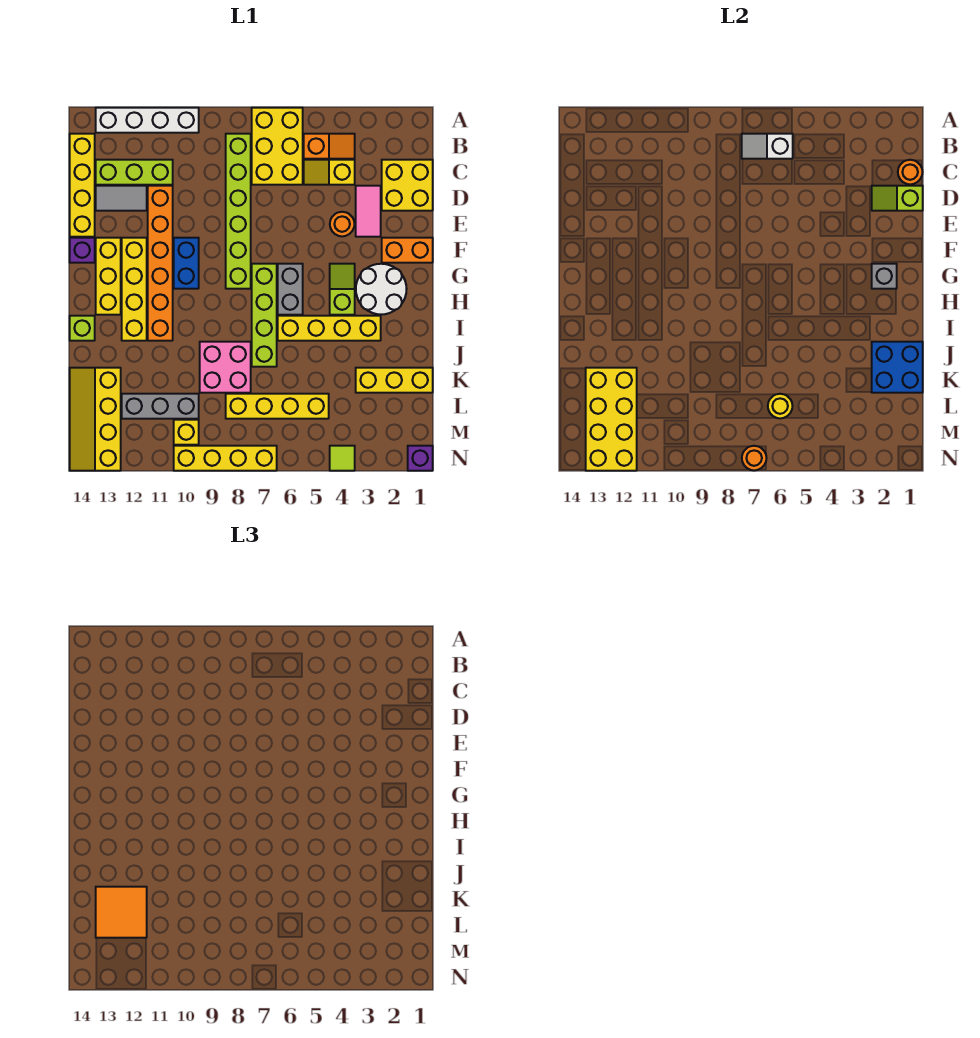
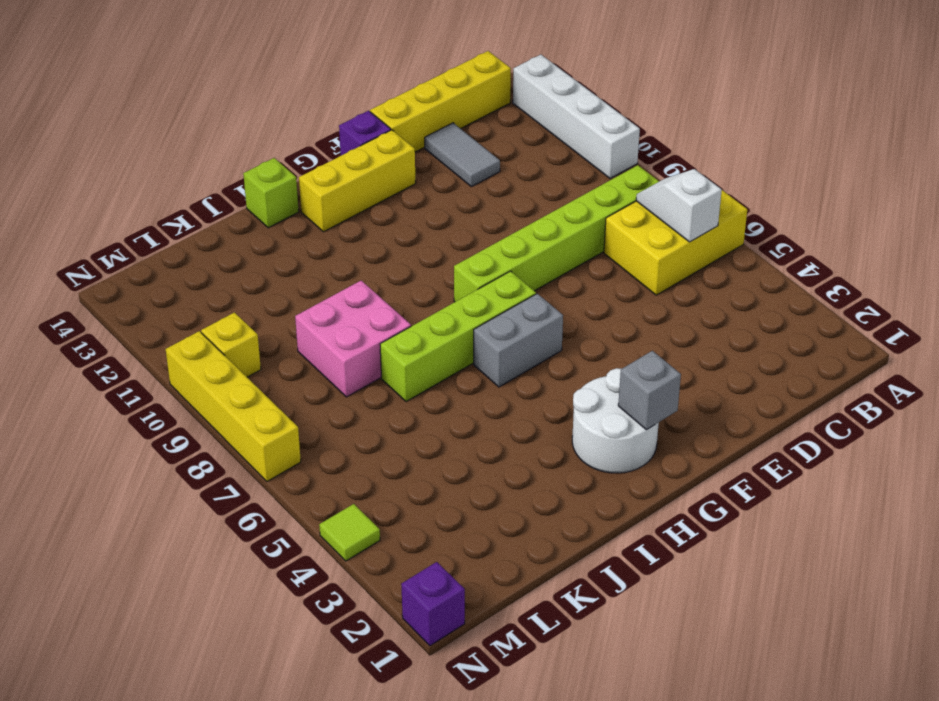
none -> orange 1x2 slope [304,134,355,159]
none -> yellow 2x2 brick [382,160,433,211]
none -> yellow 1x2 slope [304,160,355,185]
none -> lime 1x3 brick [96,160,173,185]

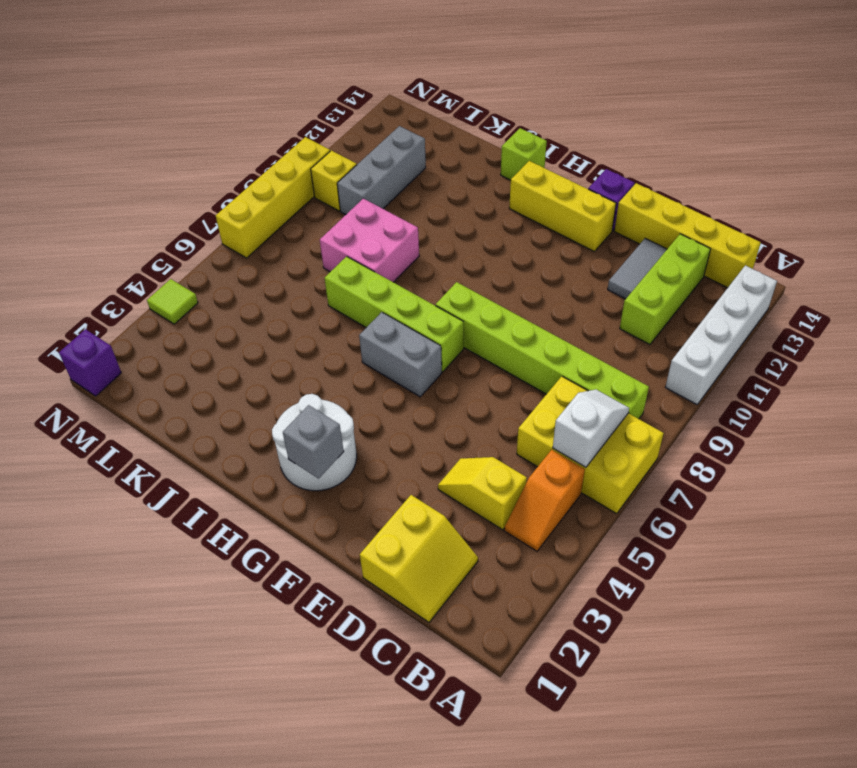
yellow 2x2 slope [360,495,478,622] -> yellow 2x2 brick [382,160,433,211]
yellow 1x2 slope [438,457,527,530] -> yellow 1x2 slope turned to [304,160,355,185]
none -> pink 1x2 tile [356,186,381,237]
none -> orange 1x6 brick [148,186,173,341]
none -> orange 1x1 round brick [330,212,354,236]
none -> orange 1x2 brick [382,238,433,263]

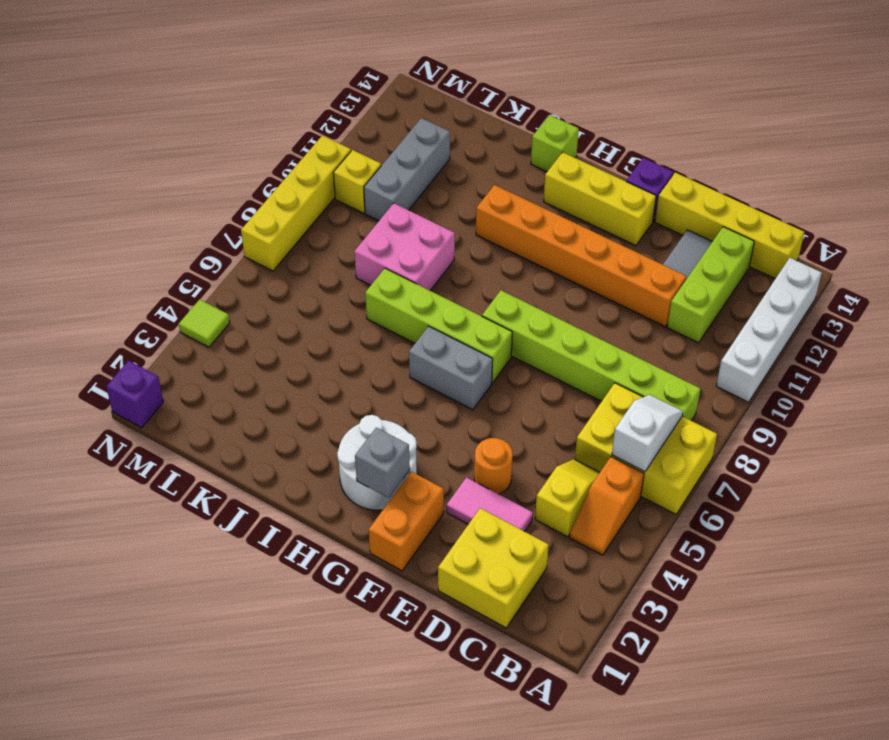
none -> blue 1x2 brick [174,238,199,289]
none -> yellow 1x4 brick [122,238,147,341]
none -> lime 1x2 slope [330,264,355,315]
none -> yellow 1x4 brick [278,316,381,341]

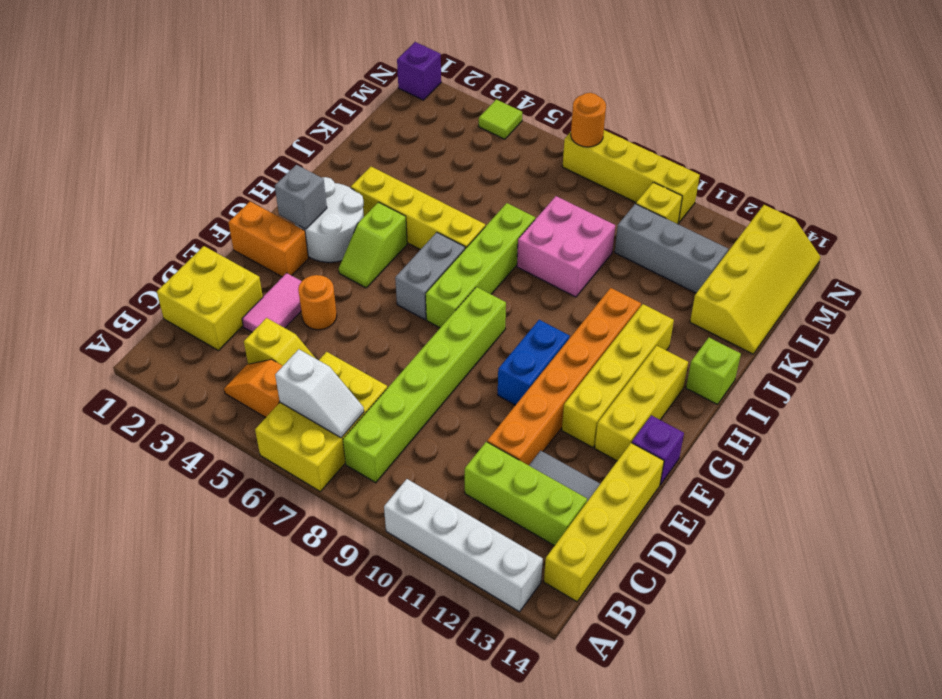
none -> yellow 1x3 brick [356,368,433,393]
none -> yellow 1x4 brick [226,394,329,419]
none -> orange 1x1 round brick [898,160,922,184]
none -> lime 1x2 slope [872,186,923,211]

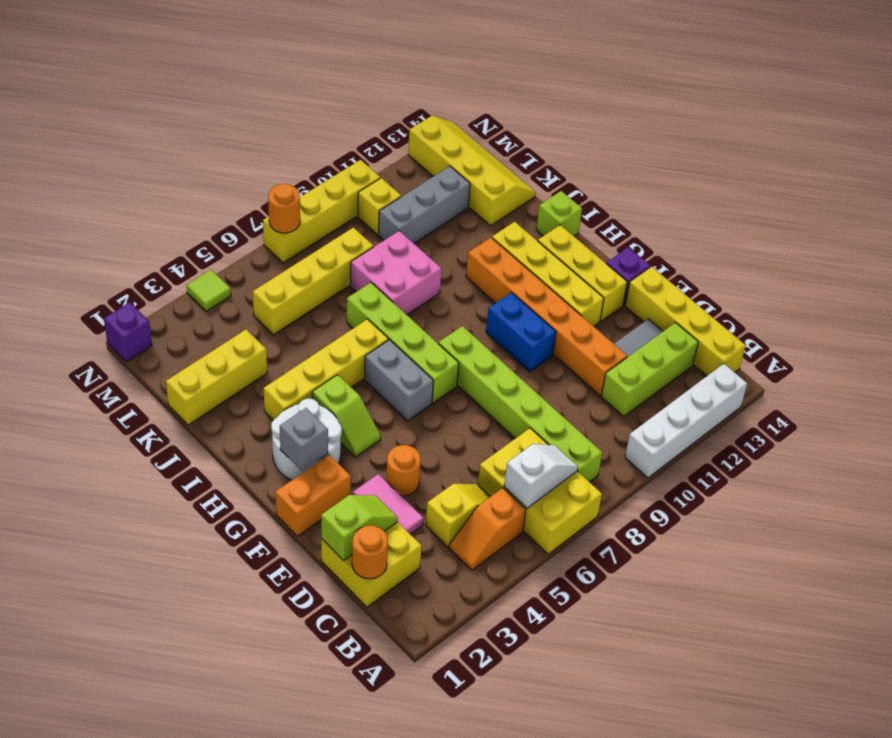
none -> blue 2x2 brick [872,342,923,393]
none -> yellow 2x4 brick [586,368,637,471]
none -> yellow 1x1 round brick [768,394,792,418]
none -> orange 2x2 tile [96,887,147,938]

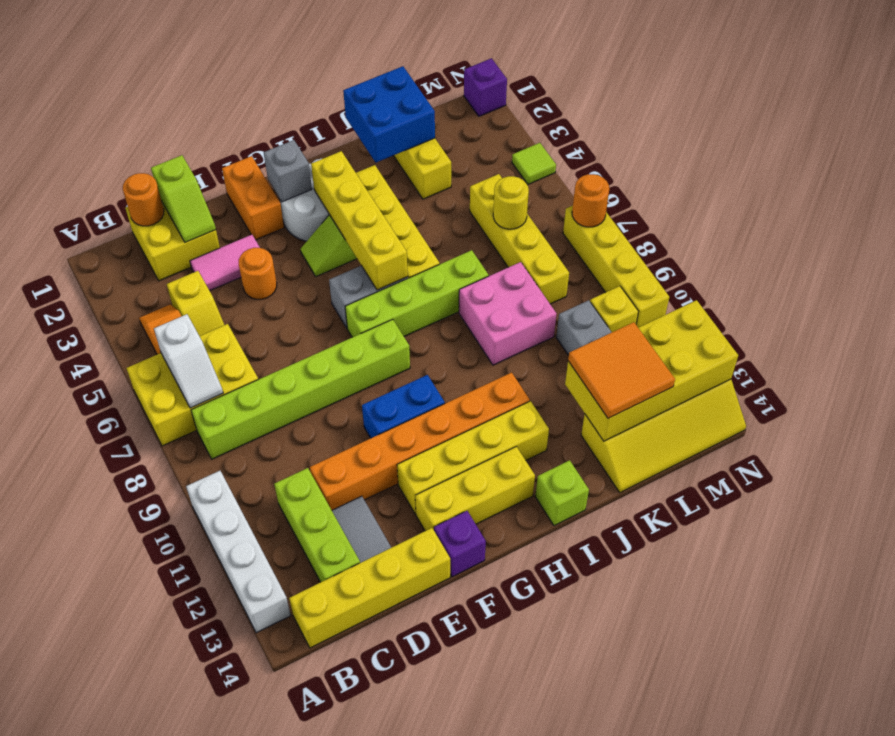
yellow 1x4 brick [311,151,408,290] -> none

